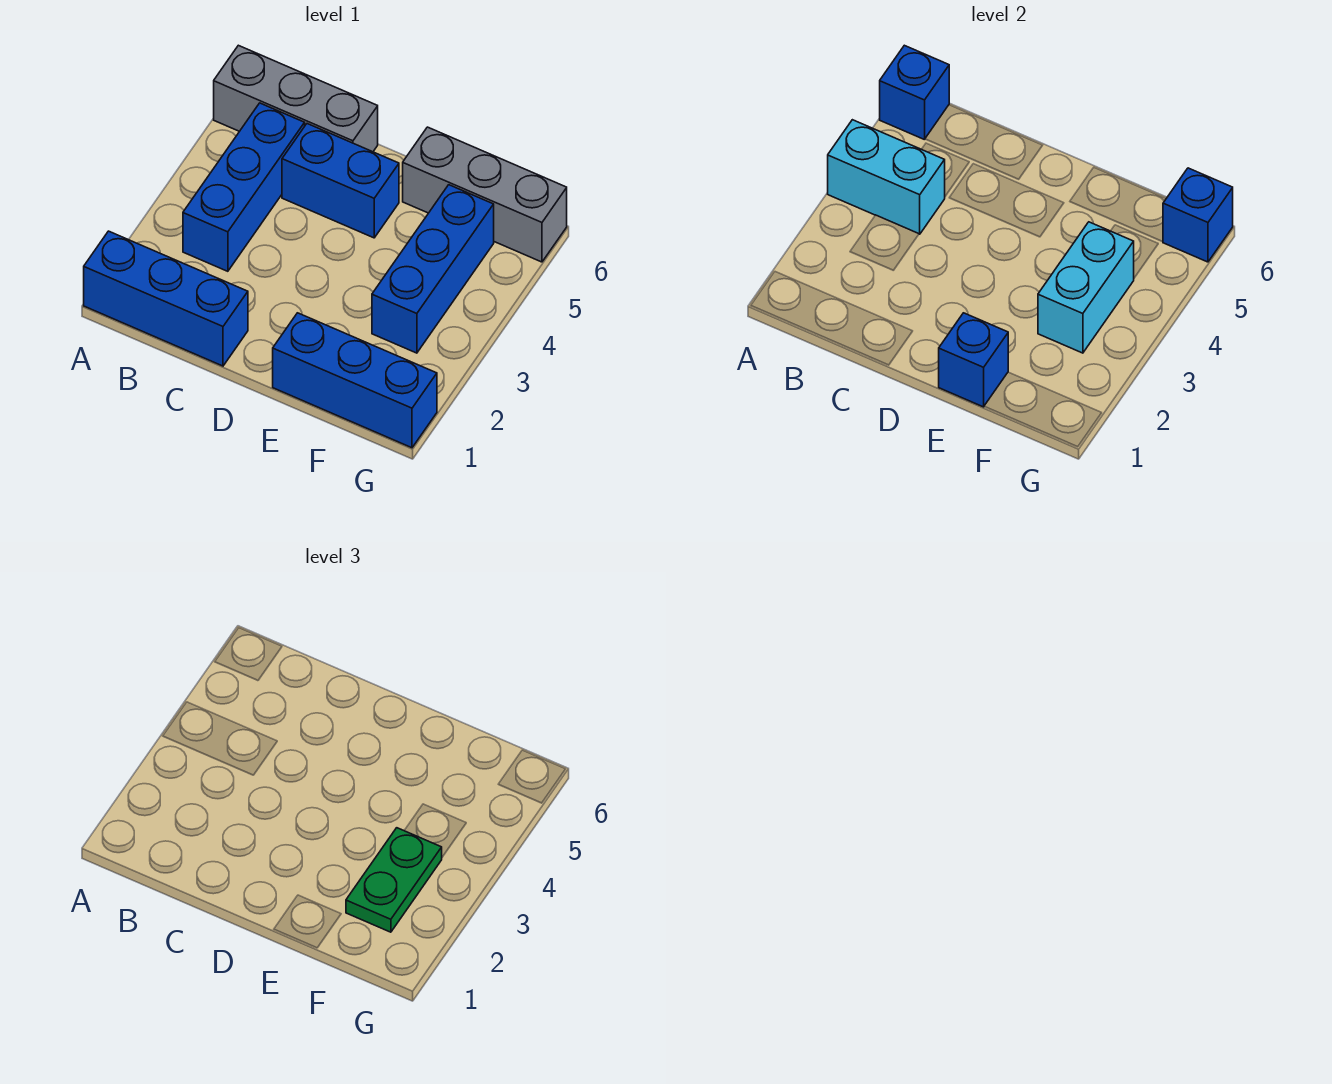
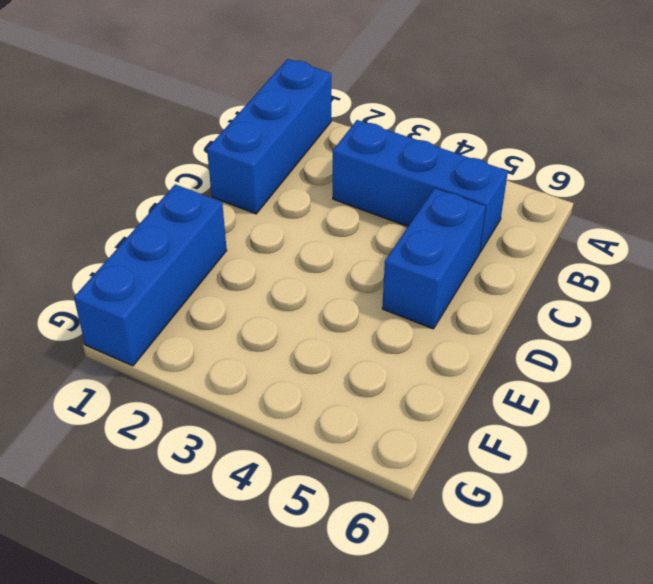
none -> grey 1x3 brick [214,45,378,152]
none -> grey 1x3 brick [403,127,567,262]
none -> blue 1x3 brick [372,185,494,353]

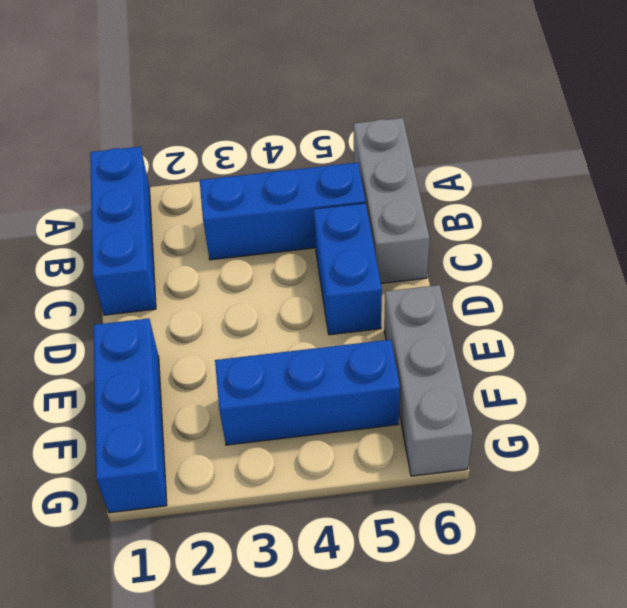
none -> cyan 1x2 brick [828,120,945,234]
none -> blue 1x1 brick [880,45,949,140]
none -> blue 1x1 brick [939,313,1008,407]

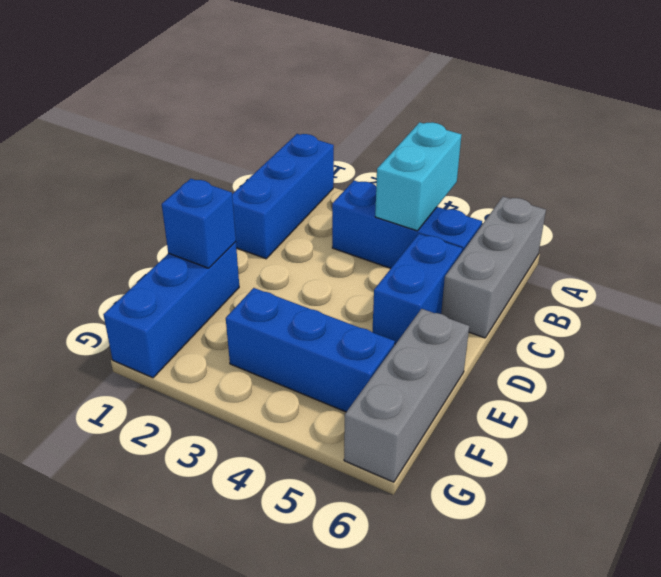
none -> blue 1x1 brick [880,45,949,140]
none -> cyan 1x2 brick [1038,222,1134,353]
none -> blue 1x1 brick [1163,168,1233,262]

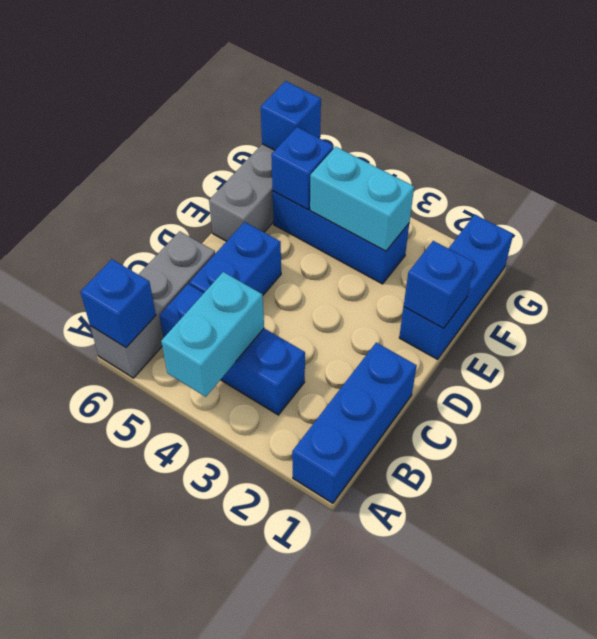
blue 1x1 brick [271,127,334,210] -> none
none -> green 1x2 plate [346,828,442,932]

